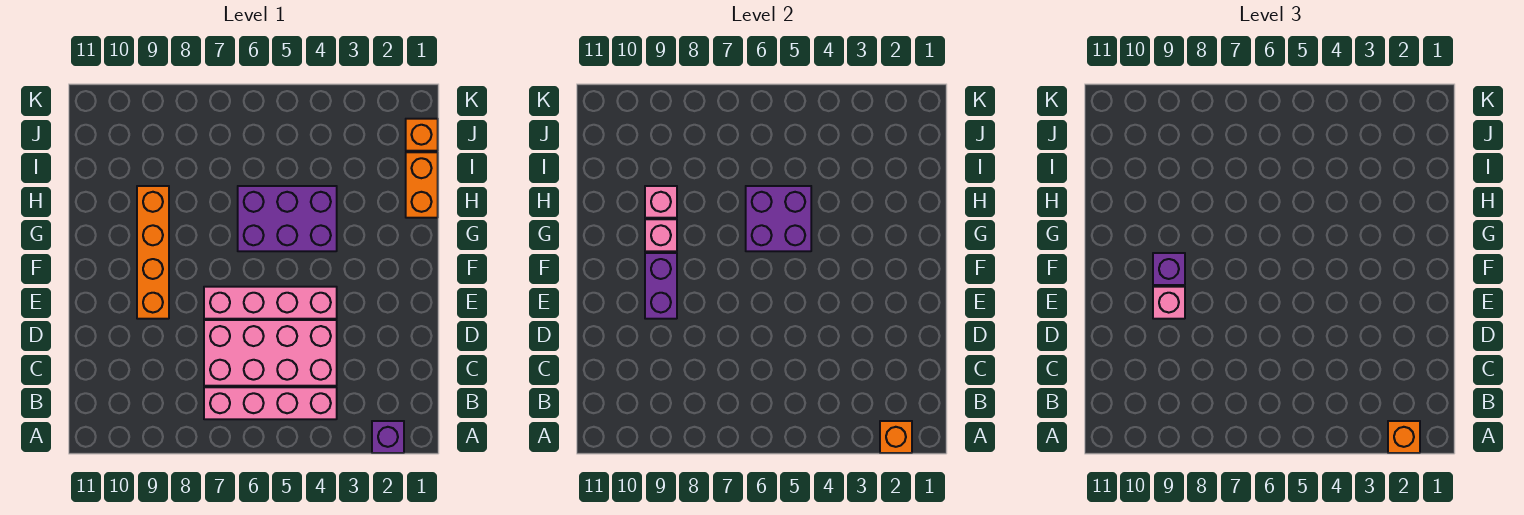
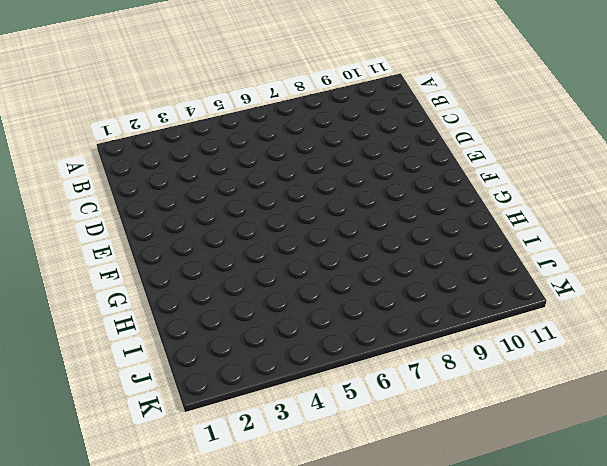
none -> purple 1x1 brick [372,421,404,453]
none -> pink 1x4 brick [204,387,337,419]
none -> pink 2x4 brick [204,320,337,386]

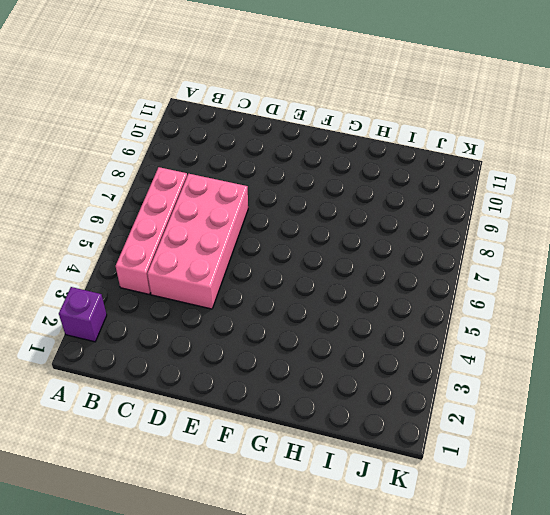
none -> pink 1x4 brick [204,287,337,319]
none -> orange 1x4 brick [137,186,169,319]
none -> purple 2x3 brick [238,186,337,251]

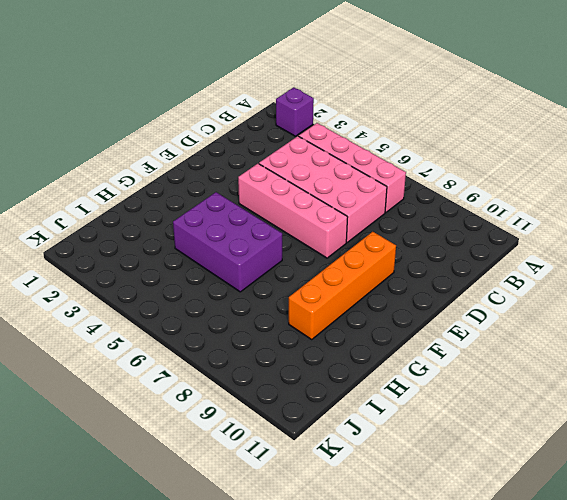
none -> orange 1x2 brick [406,152,438,218]
none -> orange 1x1 brick [406,119,438,151]
none -> orange 1x1 brick [880,421,912,453]

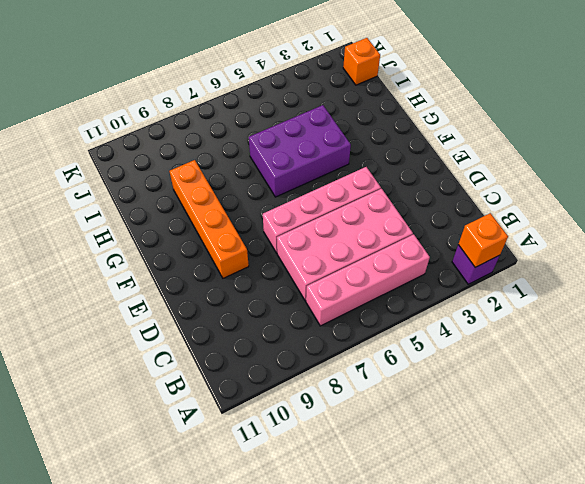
none -> orange 1x2 brick [406,152,438,218]
none -> purple 1x2 brick [645,253,677,319]
none -> purple 2x2 brick [746,186,811,251]

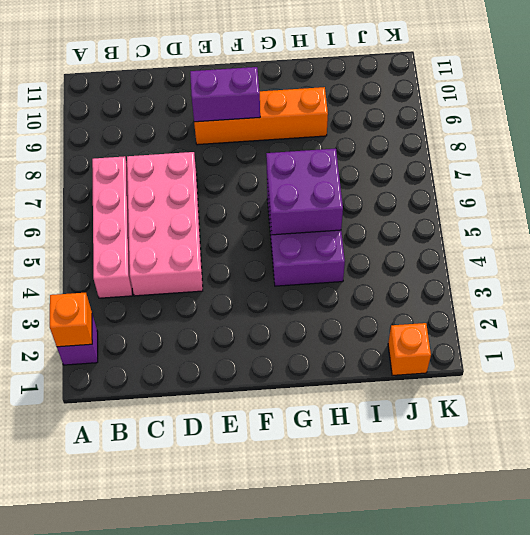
none -> pink 1x4 brick [204,287,337,319]
none -> orange 1x2 brick [406,152,438,218]
none -> pink 1x1 brick [645,219,677,251]

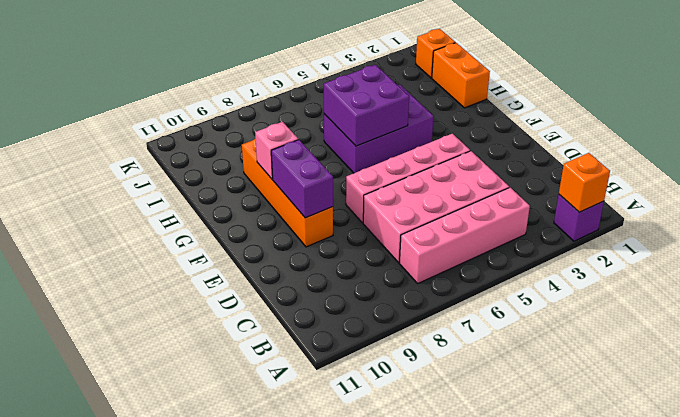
none -> pink 1x1 brick [645,186,677,218]
none -> orange 1x1 brick [1388,421,1420,453]
none -> pink 1x1 brick [1153,287,1185,319]

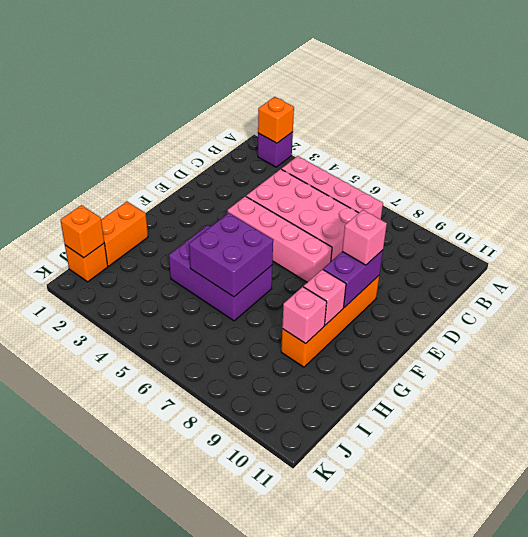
orange 1x1 brick [60,205,104,258] -> orange 1x1 brick moved to [1388,421,1420,453]
none -> purple 1x1 brick [1153,253,1185,285]

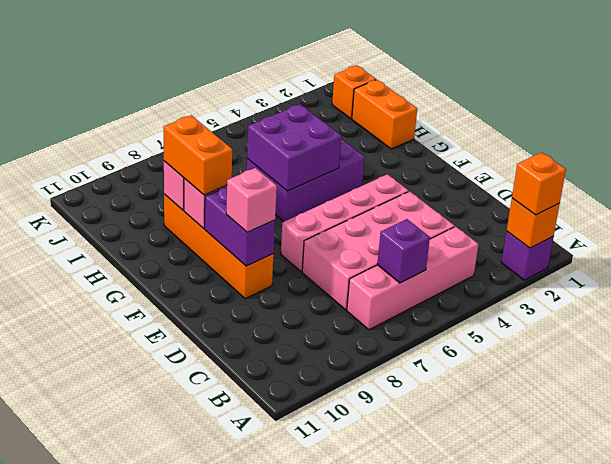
purple 1x1 brick [377,219,430,283] -> purple 1x1 brick moved to [1153,253,1185,285]
orange 1x2 brick [163,115,232,195] -> none

